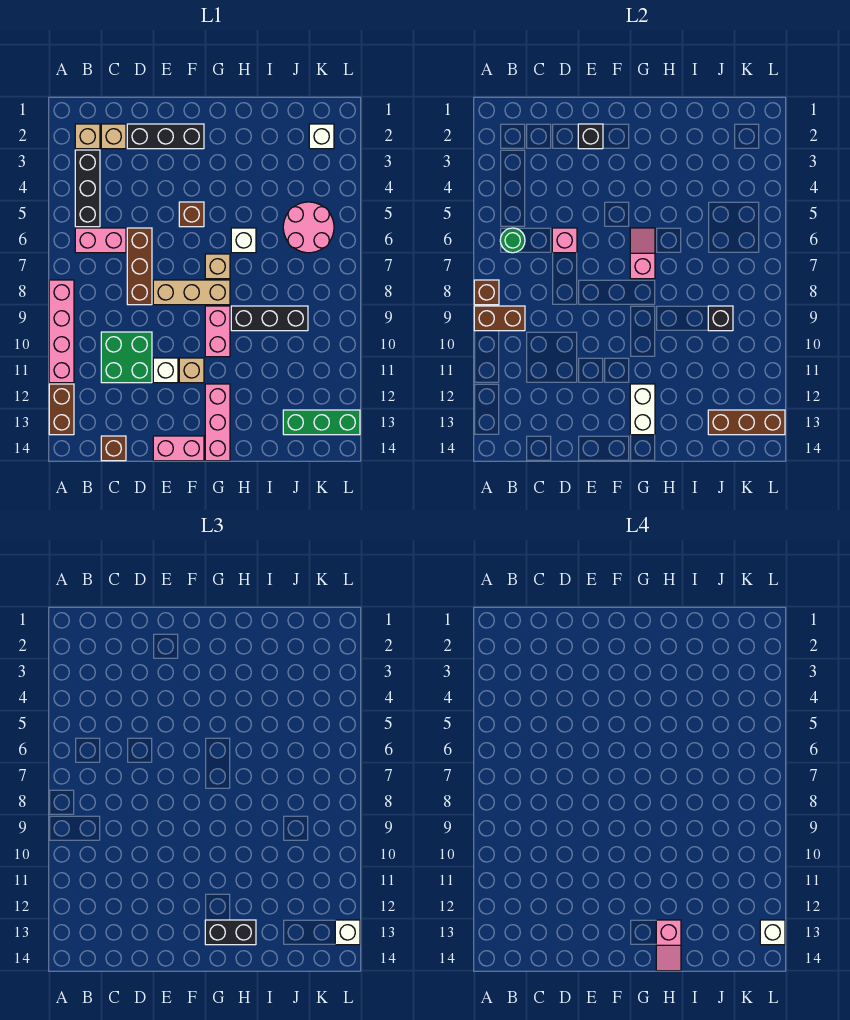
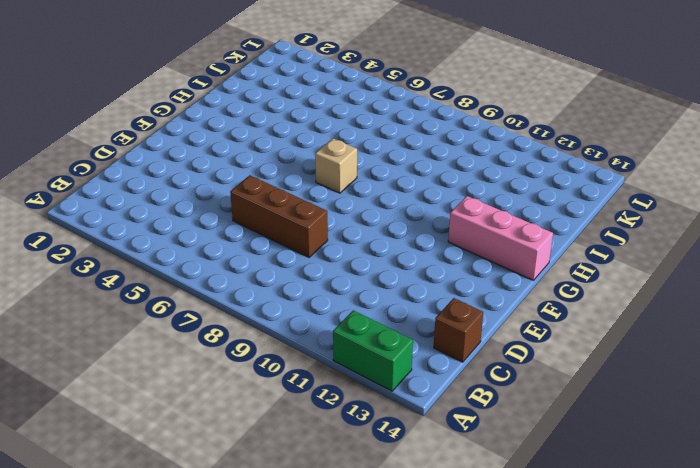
green 1x2 brick [333,310,413,391] -> brown 1x2 brick [49,384,74,435]
none -> pink 1x4 brick [49,280,74,383]
none -> tan 1x1 brick [75,124,100,149]
none -> black 1x3 brick [75,150,100,227]
none -> pink 1x2 brick [75,228,126,253]

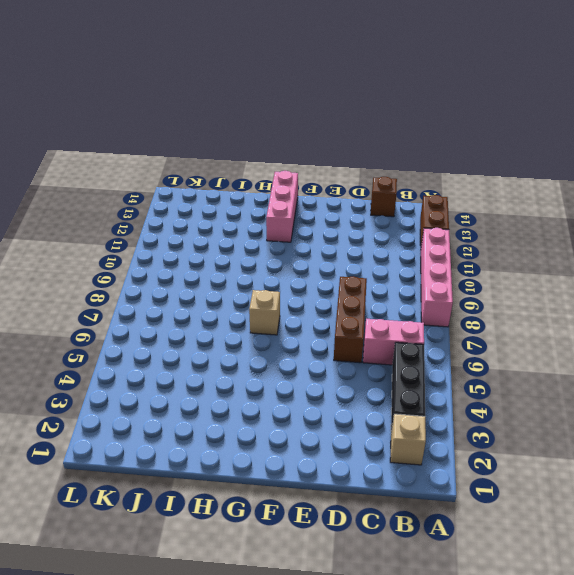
none -> tan 1x1 brick [101,124,126,149]
none -> green 2x2 brick [101,332,152,383]
none -> black 1x3 brick [127,124,204,149]
none -> tan 1x3 brick [153,280,230,305]

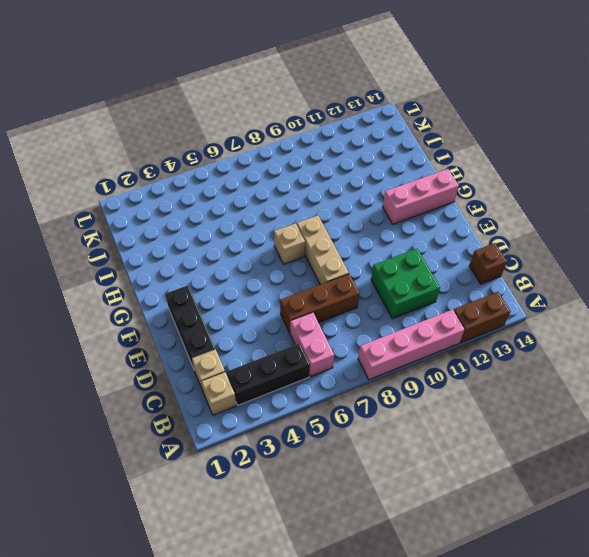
none -> white 1x1 brick [153,358,178,383]
none -> pink 1x2 brick [153,436,204,461]
none -> brown 1x1 brick [179,202,204,227]
none -> tan 1x1 brick [179,358,204,383]

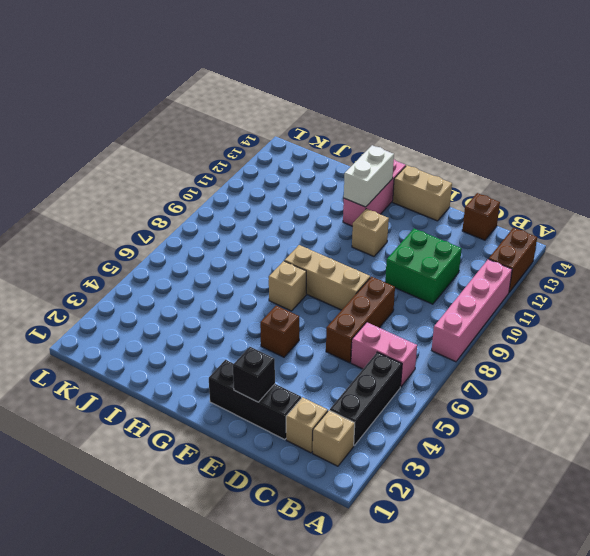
tan 1x2 brick [393,165,452,221] -> pink 1x2 brick [153,436,204,461]
none -> white 1x1 brick [153,358,178,383]
none -> pink 1x2 brick [205,306,230,357]
none -> white 1x1 brick [231,228,256,253]
none -> black 1x3 brick [231,306,308,331]

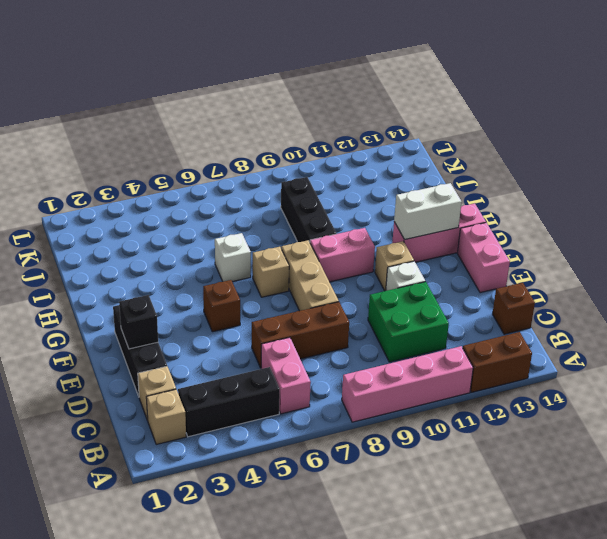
none -> pink 2x2 round brick [283,202,334,253]
none -> green 1x3 brick [283,410,360,435]
none -> white 1x1 brick [309,124,334,149]
none -> brown 1x1 brick [474,280,499,305]

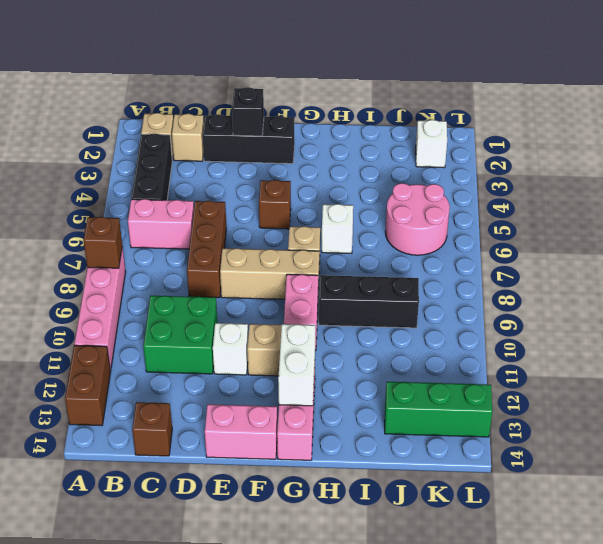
none -> brown 1x2 brick [474,306,525,331]
none -> green 1x1 round brick [500,228,525,253]
none -> pink 1x1 brick [552,228,577,253]
none -> pink 1x2 slope [630,228,655,279]

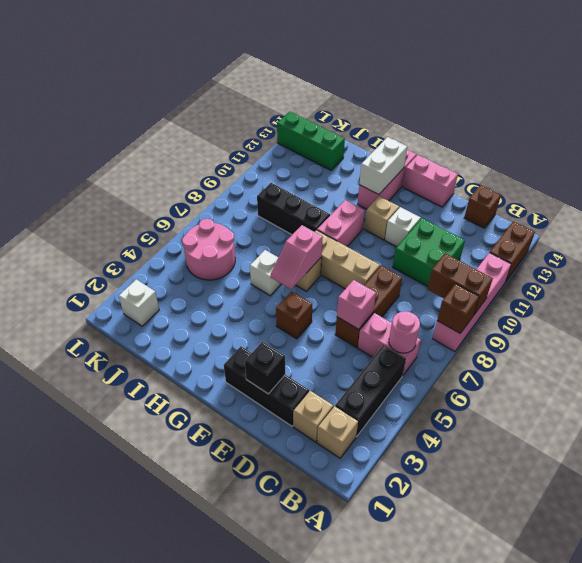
pink 1x1 round brick [389,311,420,353] -> green 1x1 round brick [500,228,525,253]
none -> black 1x1 brick [708,306,733,331]
none -> brown 1x3 brick [708,410,785,435]
none -> black 1x2 brick [205,920,256,945]
none -> white 1x1 brick [335,920,360,945]

